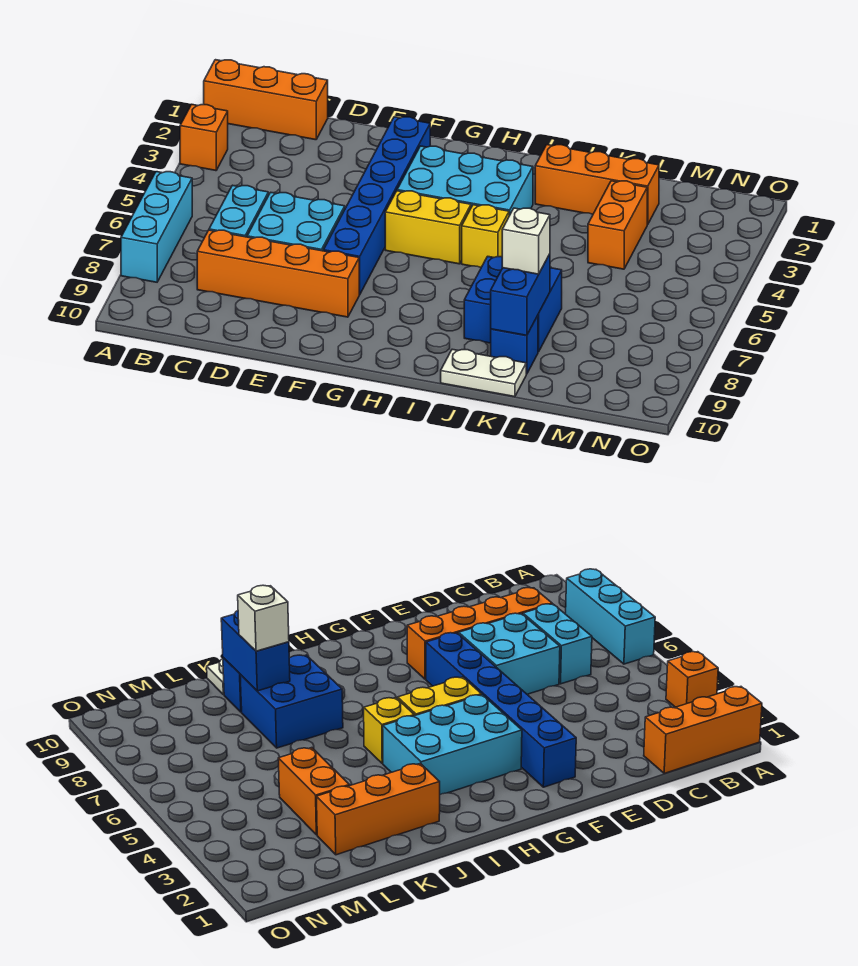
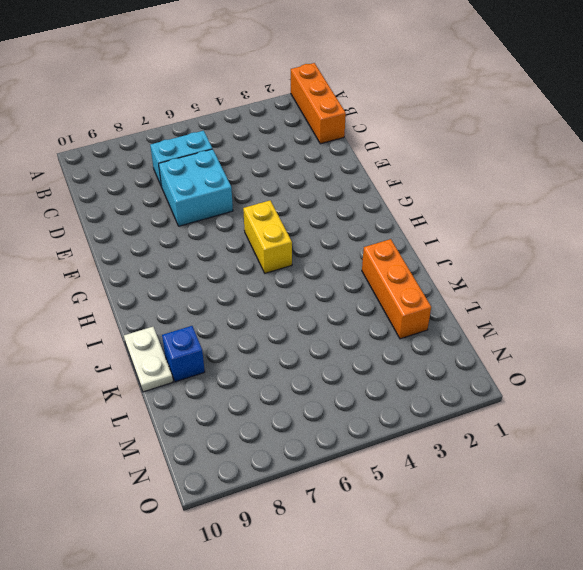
none -> orange 1x1 brick [180,104,228,171]
none -> cyan 1x3 brick [121,172,192,282]
none -> orange 1x4 brick [197,230,359,317]

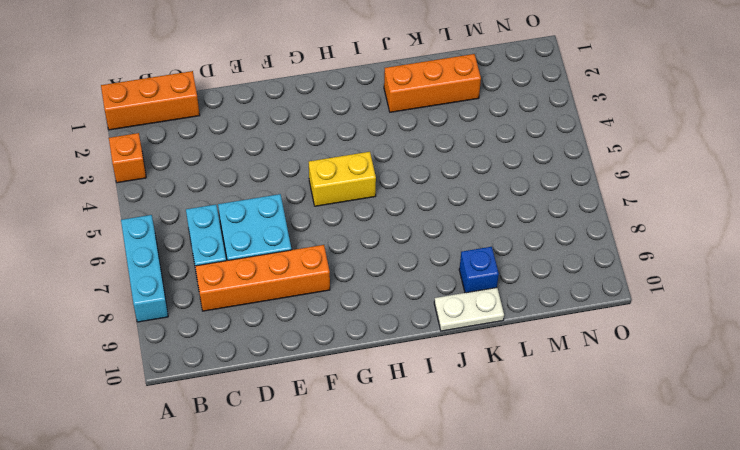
none -> blue 1x6 brick [324,117,430,295]
none -> cyan 2x3 brick [397,146,533,216]
none -> yellow 1x1 brick [462,205,509,267]

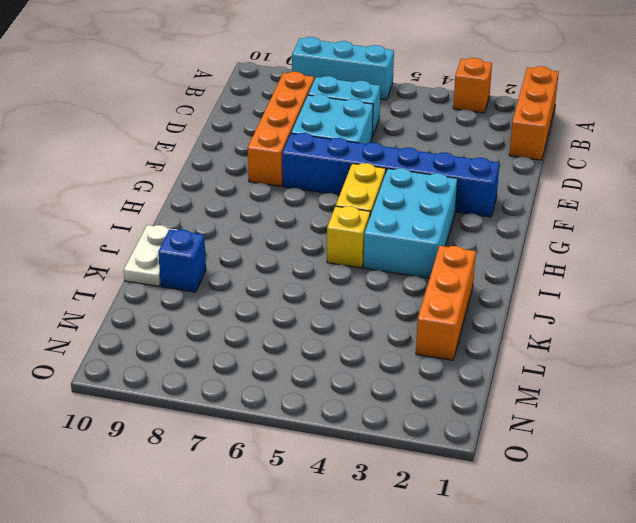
none -> blue 2x2 brick [464,256,562,352]
none -> orange 1x2 brick [588,181,647,269]
none -> blue 1x2 brick [491,254,550,335]

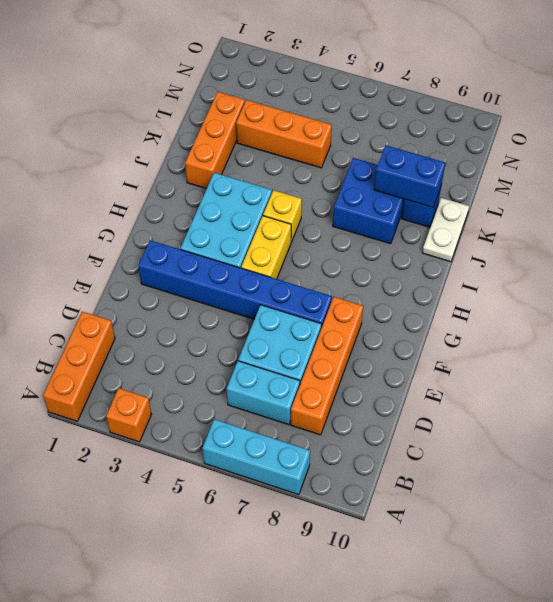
orange 1x3 brick [236,100,332,168] -> orange 1x2 brick [588,181,647,269]
none -> white 1x1 brick [502,208,550,274]

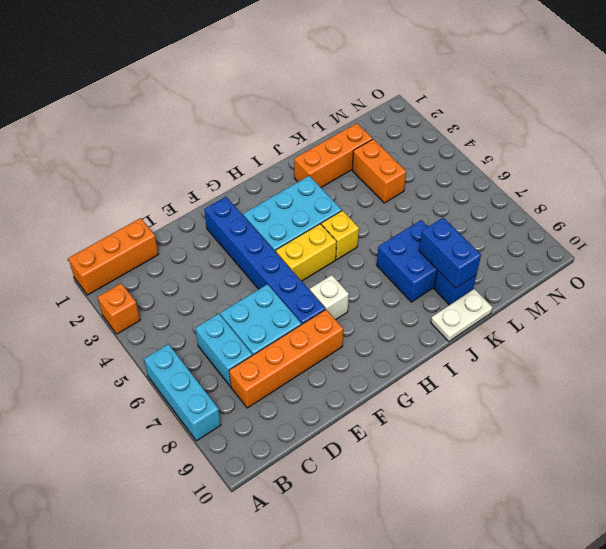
white 1x1 brick [310,275,349,320] -> white 1x1 brick moved to [502,208,550,274]

